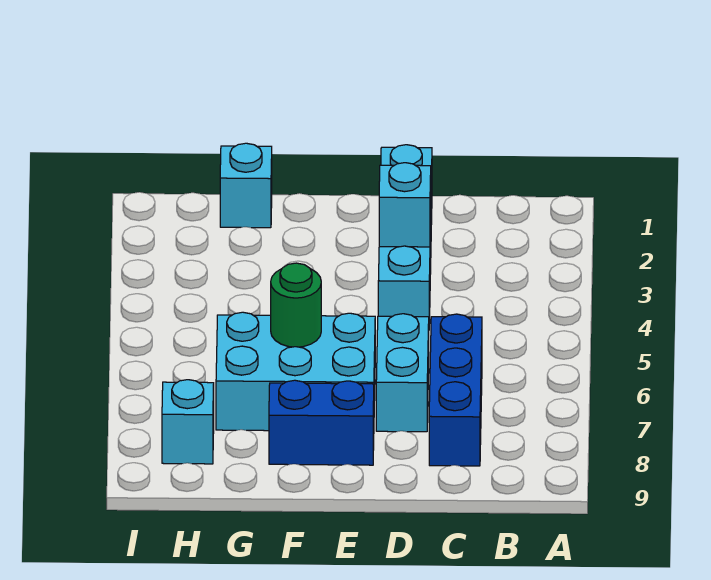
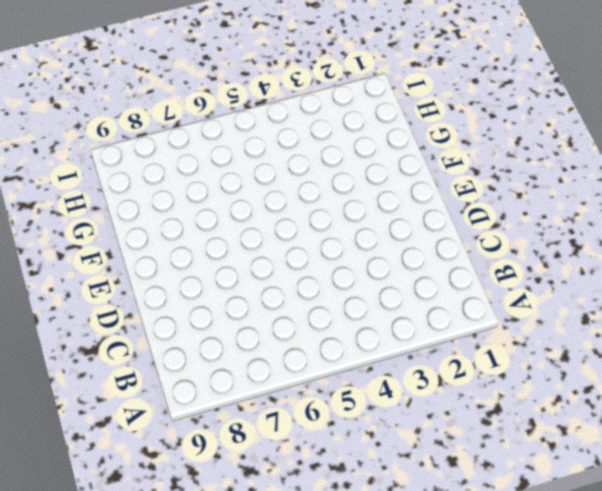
none -> blue 1x3 brick [429,314,482,466]
none -> cyan 1x4 brick [378,145,432,323]

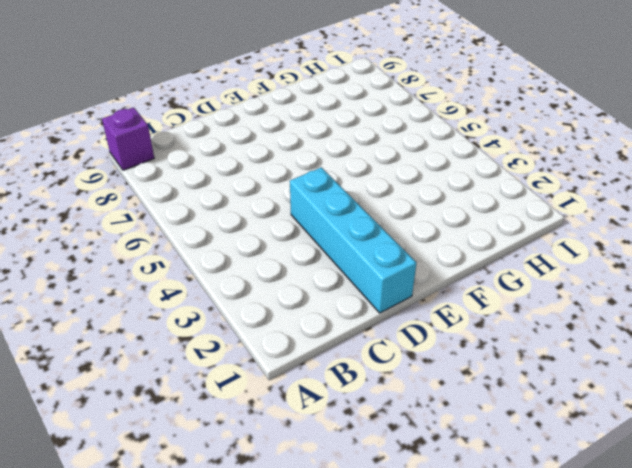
purple 1x1 brick [102,108,154,170] -> none
none -> blue 1x3 brick [429,314,482,466]
none -> cyan 1x2 brick [376,314,429,432]

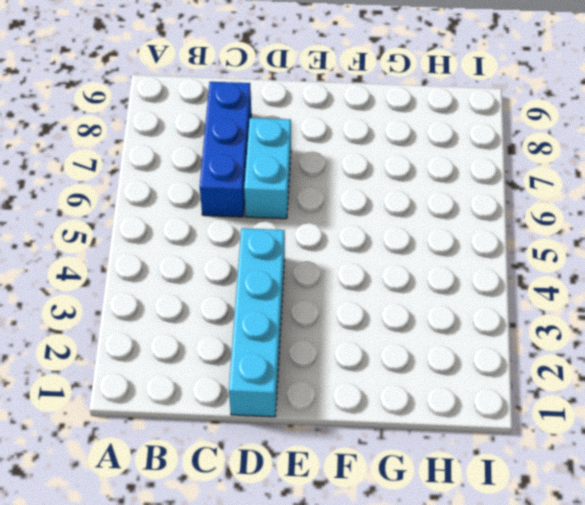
none -> cyan 2x3 brick [216,312,375,431]
none -> blue 1x2 brick [269,380,374,465]

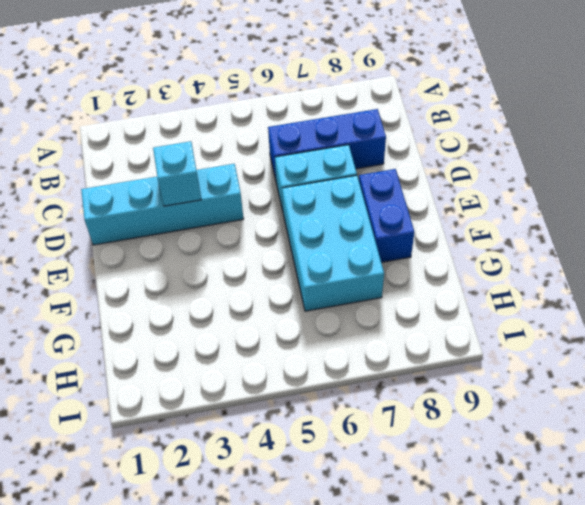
none -> cyan 1x1 brick [220,143,272,228]
none -> cyan 1x1 brick [162,380,214,464]

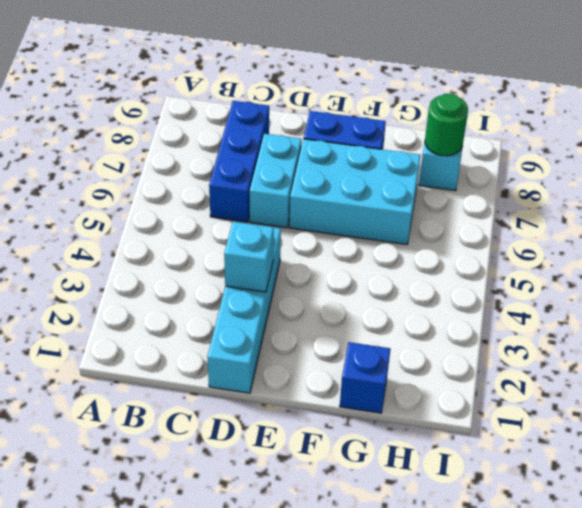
blue 1x1 brick [340,342,390,413] -> cyan 1x1 brick [220,143,272,228]
green 1x1 round brick [425,93,468,156] -> green 1x1 round brick moved to [271,263,321,347]

